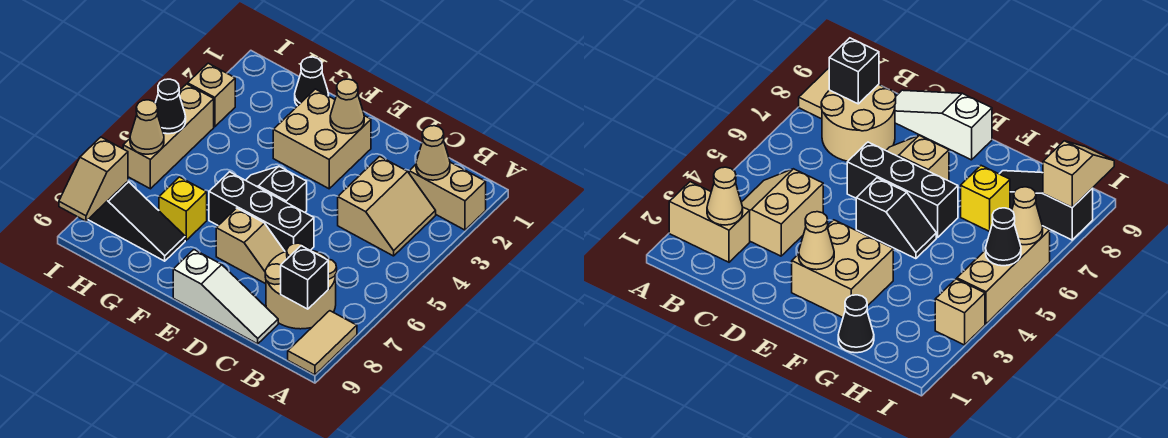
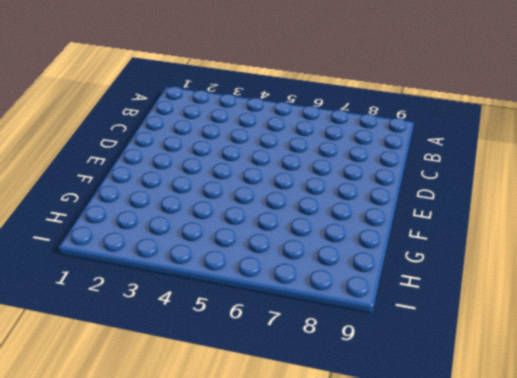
none -> tan 1x2 brick [409,162,486,230]
none -> tan 1x2 tile [288,311,357,375]
none -> tan 2x2 slope [338,156,436,256]

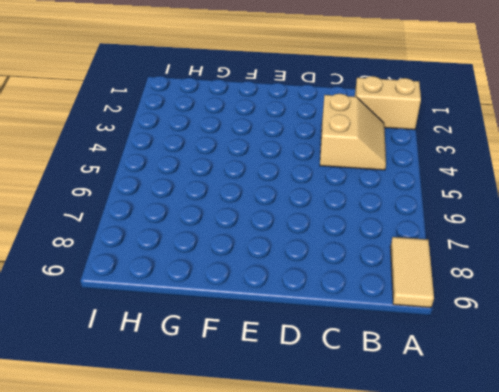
none -> tan 2x2 round brick [265,243,337,329]
none -> white 1x3 slope [173,250,278,344]
none -> black 1x3 brick [209,172,314,252]

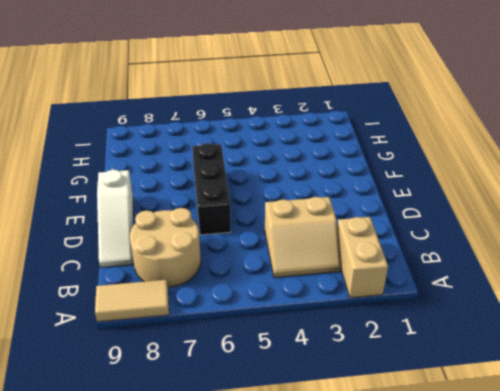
none -> tan 1x2 slope [216,208,285,284]
none -> tan 2x2 brick [273,89,371,189]
none -> black 1x2 slope [246,166,307,212]

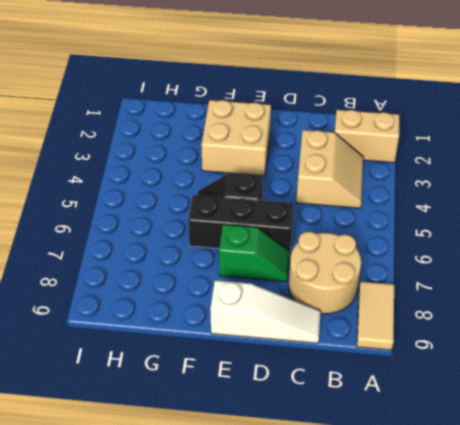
green 1x2 slope [219,224,290,282] -> tan 1x2 slope [216,208,285,284]
none -> black 1x1 cone [295,57,329,106]
none -> yellow 1x1 brick [159,177,207,240]
none -> black 1x3 slope [88,182,185,261]

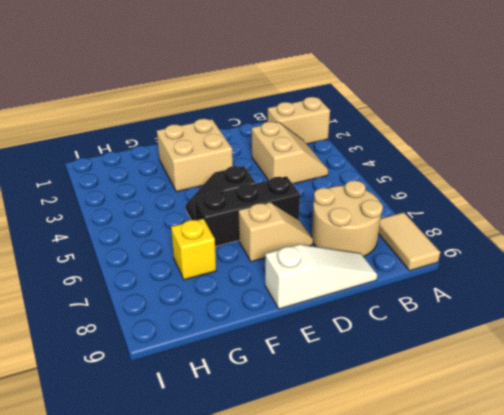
none -> black 1x1 cone [295,57,329,106]
none -> black 1x3 slope [88,182,185,261]
none -> tan 1x1 brick [188,63,235,127]

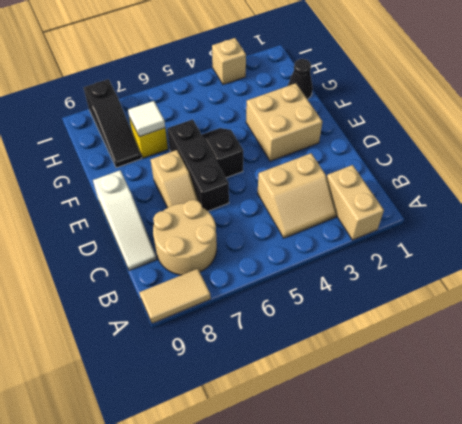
white 1x1 tile [128,101,165,137] -> none
none -> tan 1x3 brick [123,84,214,189]
none -> tan 1x1 cone [416,126,450,180]
none -> black 1x1 brick [281,246,328,309]

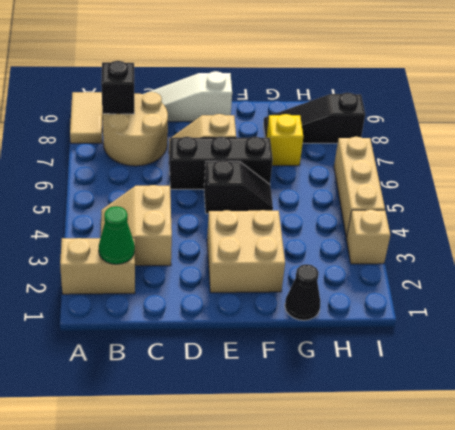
green 1x1 cone [99,206,135,264] -> tan 1x1 cone [416,126,450,180]
none -> tan 1x1 cone [330,79,364,134]
none -> black 1x1 cone [156,79,186,134]
none -> tan 1x1 cone [130,100,164,154]

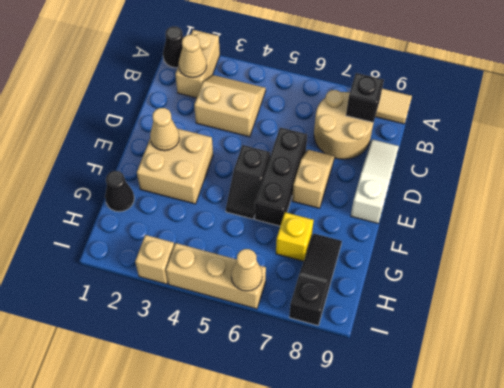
black 1x1 cone [163,26,183,68] -> black 1x1 cone moved to [156,79,186,134]
none -> tan 1x2 slope [59,137,128,221]

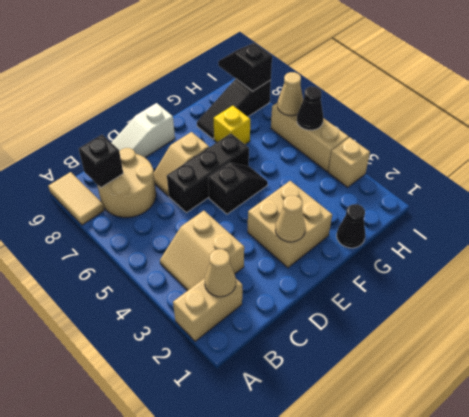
black 1x2 slope [218,43,272,91] -> tan 1x2 slope [59,137,128,221]

